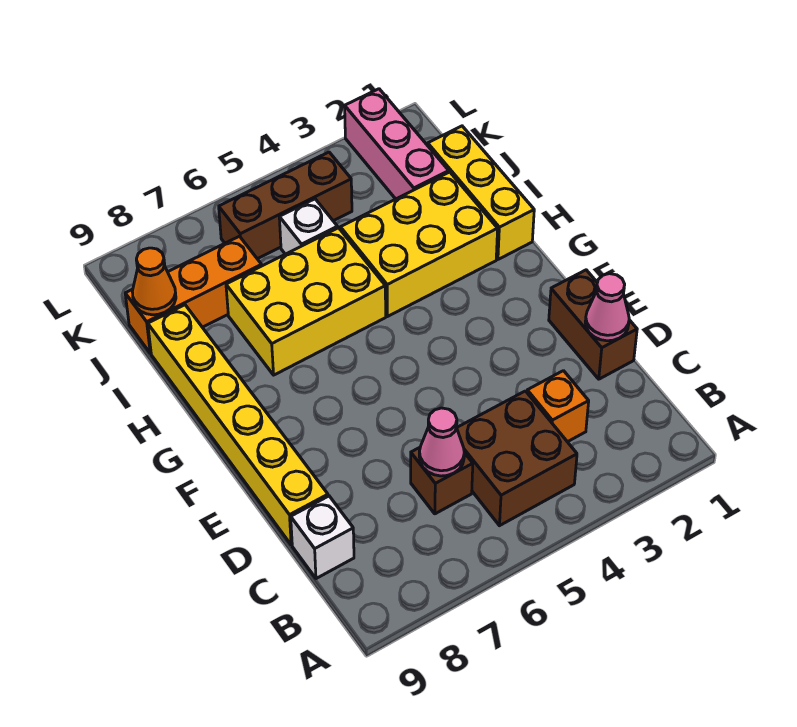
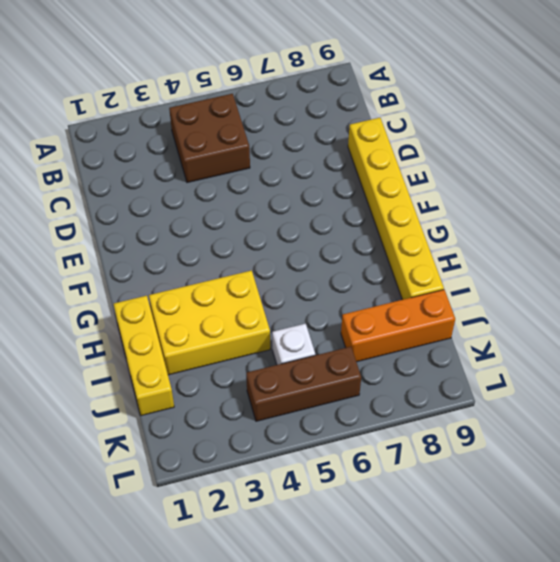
none -> orange 1x1 brick [527,371,589,442]
none -> brown 1x1 brick [411,448,473,514]
none -> white 1x1 brick [291,496,354,579]

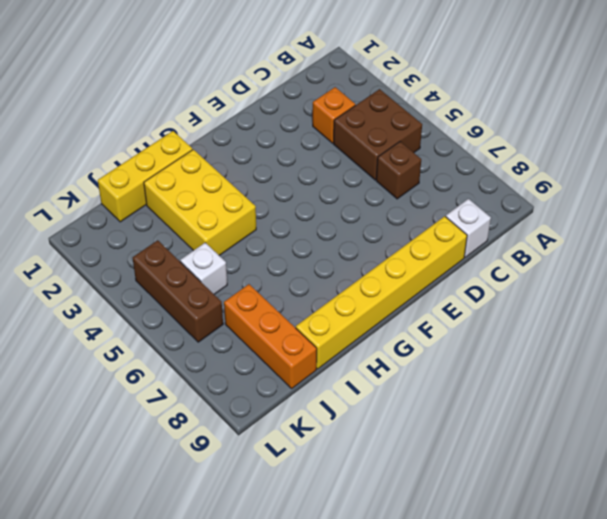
none -> brown 1x2 brick [549,270,637,379]
none -> yellow 2x3 brick [226,228,386,375]
none -> pink 1x3 brick [345,89,449,199]

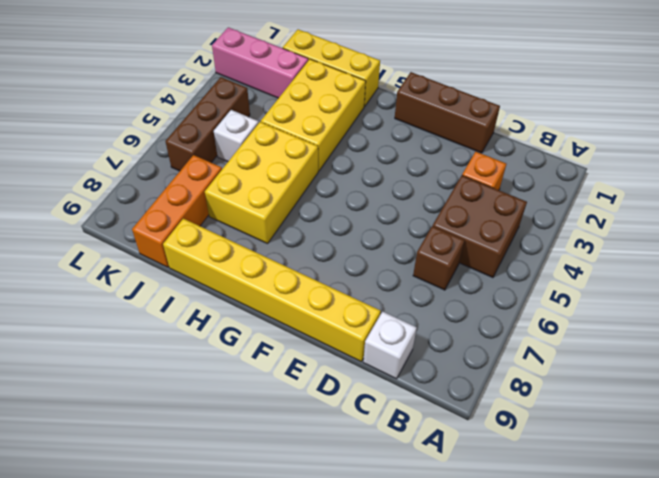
brown 1x3 brick [395,72,500,153] -> brown 1x2 brick [549,270,637,379]
none -> pink 1x1 cone [419,408,464,476]
none -> pink 1x1 cone [585,274,629,341]
none -> orange 1x1 cone [132,248,176,315]

